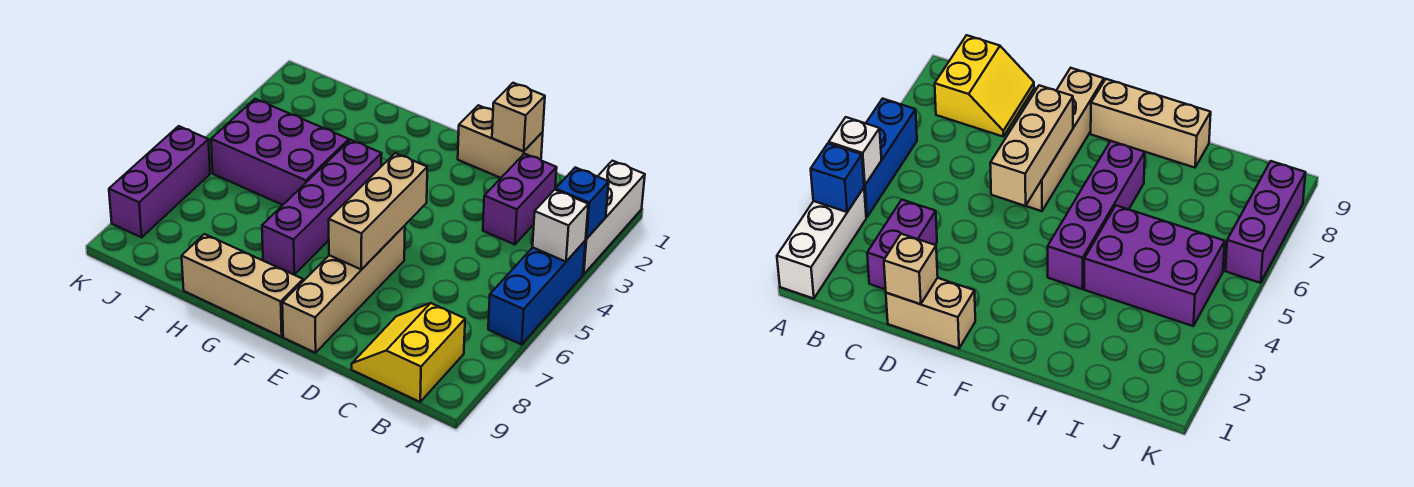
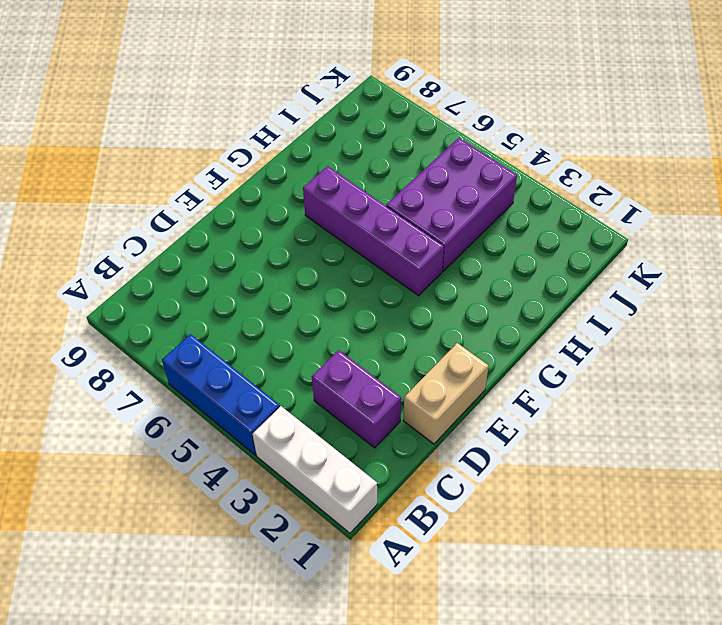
none -> yellow 2x2 slope [352,303,465,402]
none -> tan 1x4 brick [282,226,405,353]
none -> tan 1x3 brick [182,234,303,337]

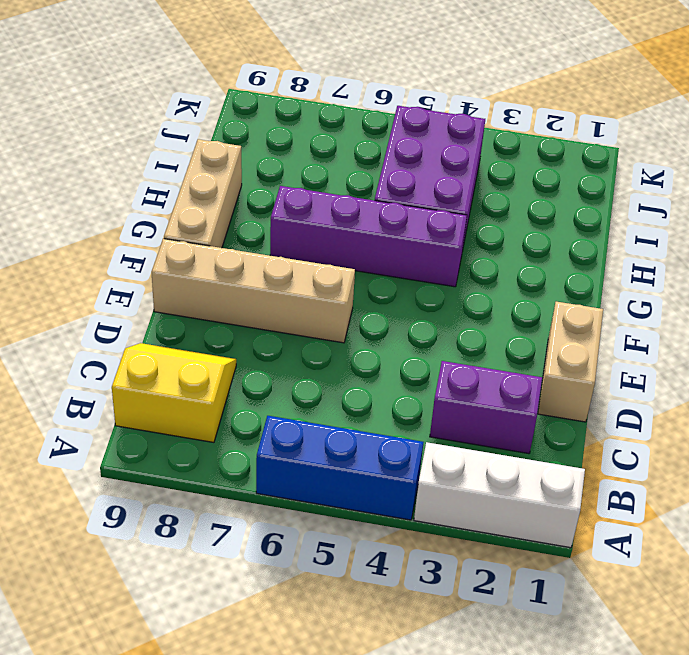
none -> purple 1x3 brick [109,126,210,237]
none -> blue 1x1 brick [556,167,609,239]
none -> white 1x1 brick [533,190,588,262]

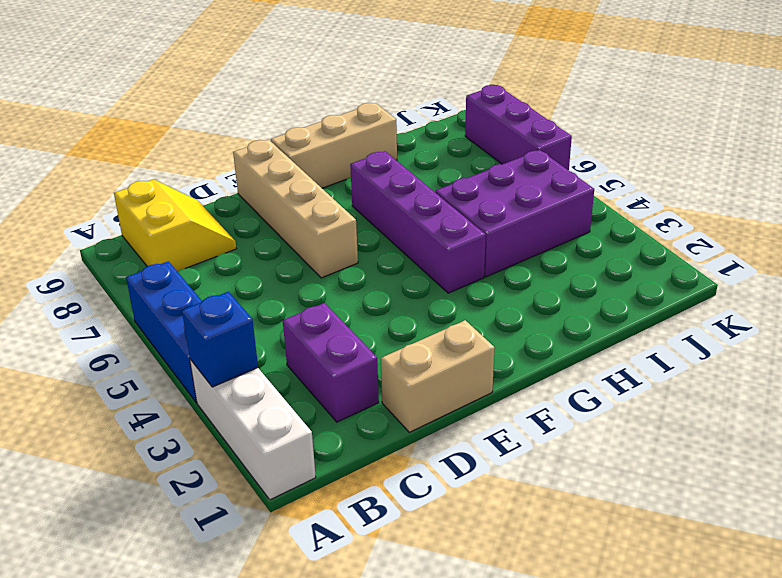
none -> white 1x1 brick [533,190,588,262]
none -> tan 1x1 brick [492,83,545,151]
none -> tan 1x3 brick [329,153,427,270]

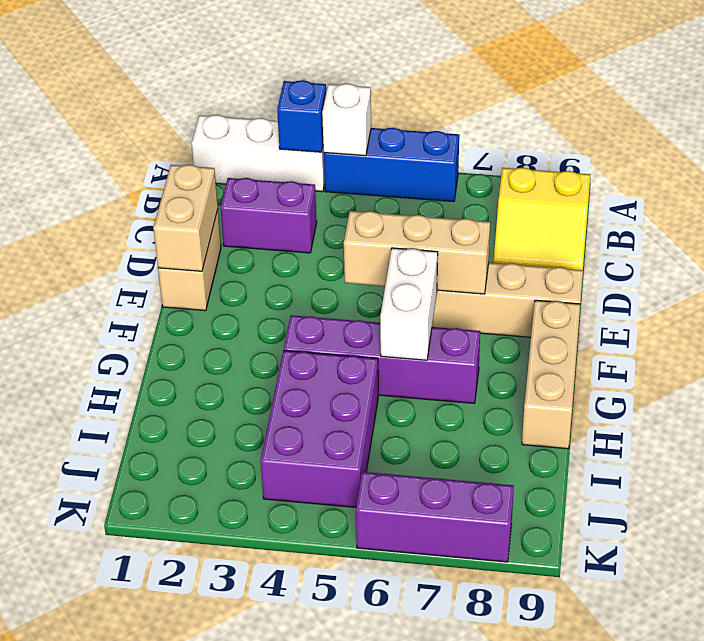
tan 1x2 brick [153,165,218,271] -> tan 1x1 brick [492,83,545,151]
white 1x2 brick [380,248,438,360] -> none

